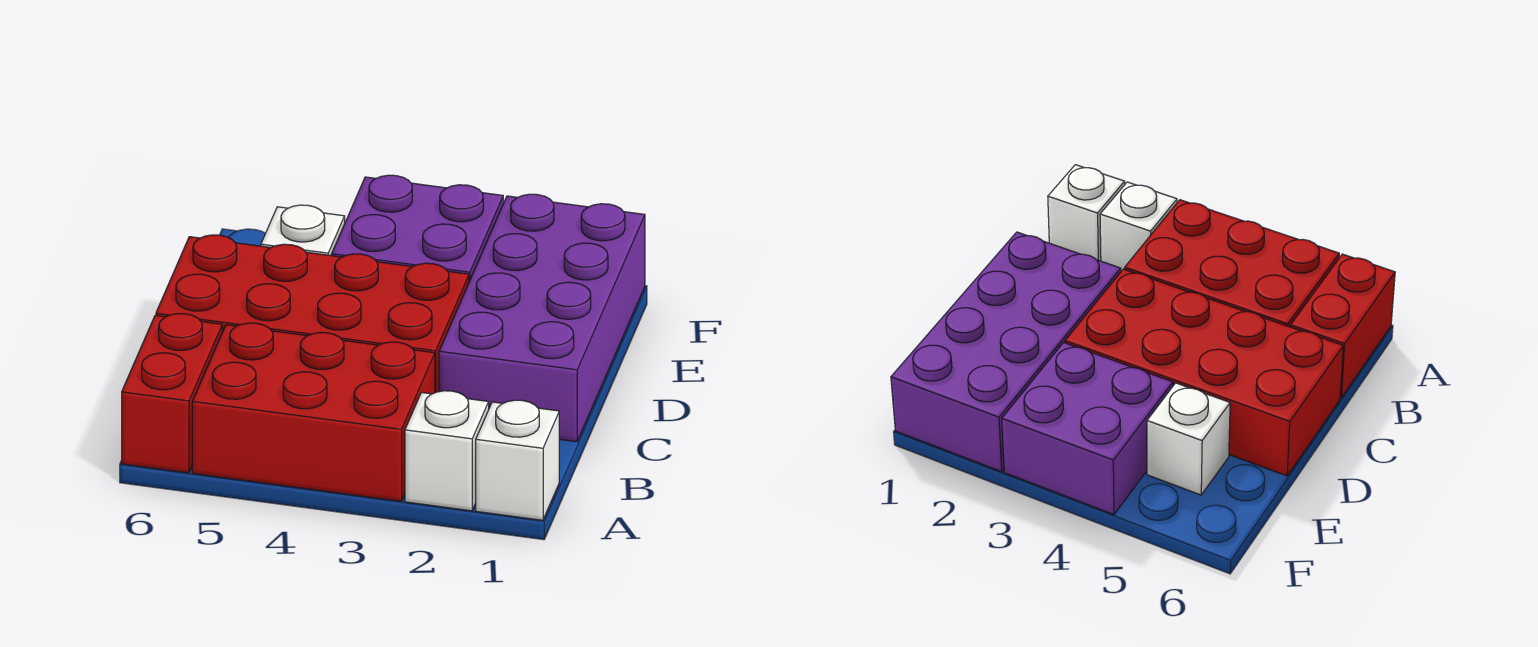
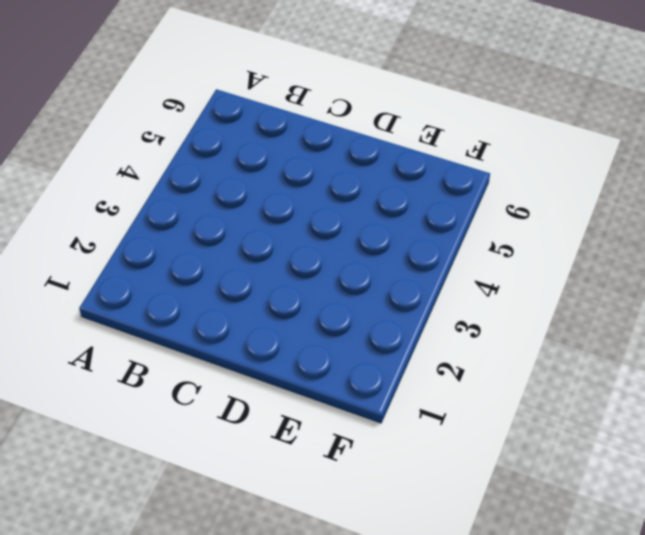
none -> white 1x1 brick [476,400,559,520]
none -> white 1x1 brick [405,391,489,511]

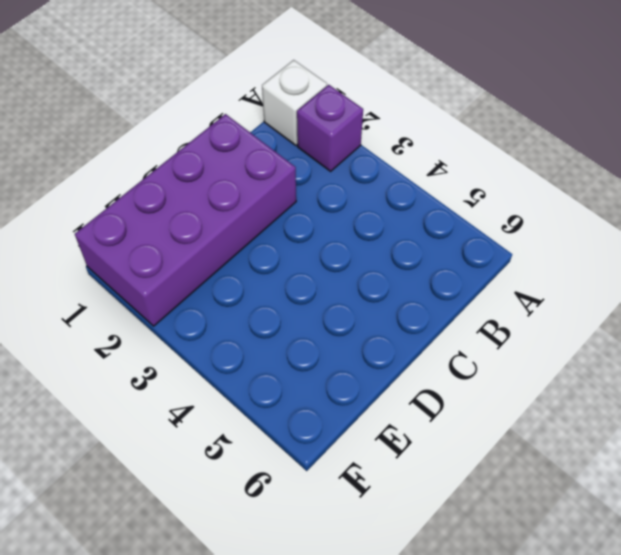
purple 1x1 brick [297,85,363,171] -> white 1x1 brick [405,391,489,511]
none -> red 2x3 brick [192,323,435,501]
none -> red 1x2 brick [122,314,222,473]

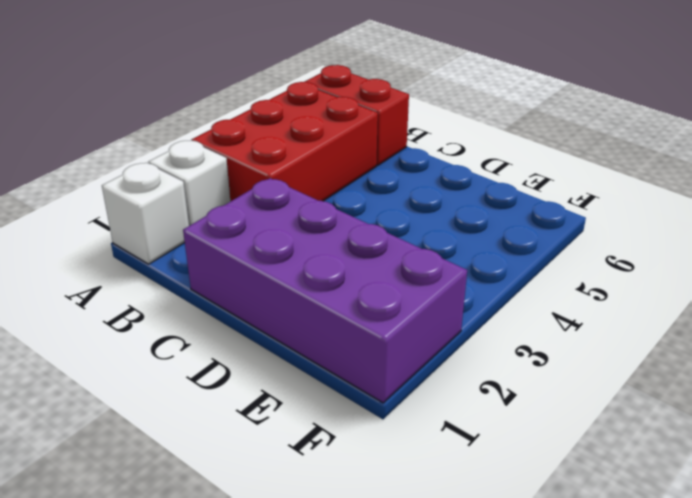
none -> red 2x4 brick [156,235,469,393]
none -> purple 2x2 brick [332,175,503,282]

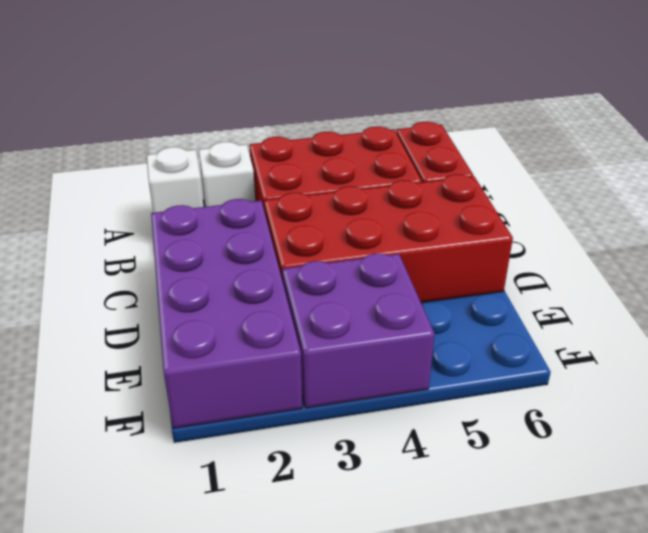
none -> white 1x1 brick [261,205,345,256]

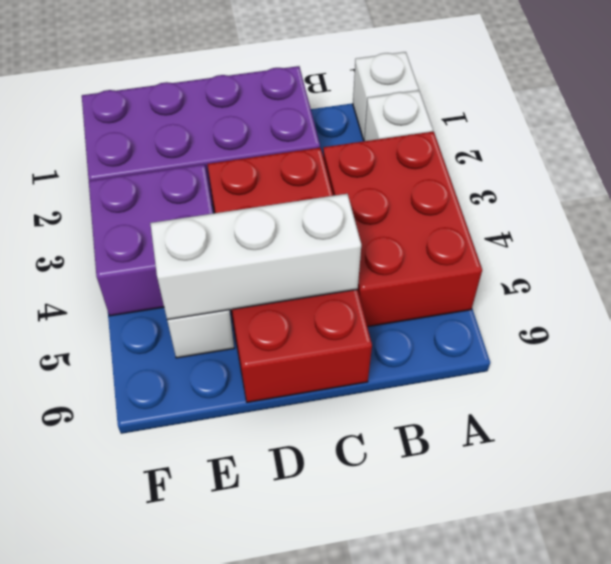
white 1x3 brick [150,194,361,320] -> none
none -> red 1x2 brick [122,314,222,473]

